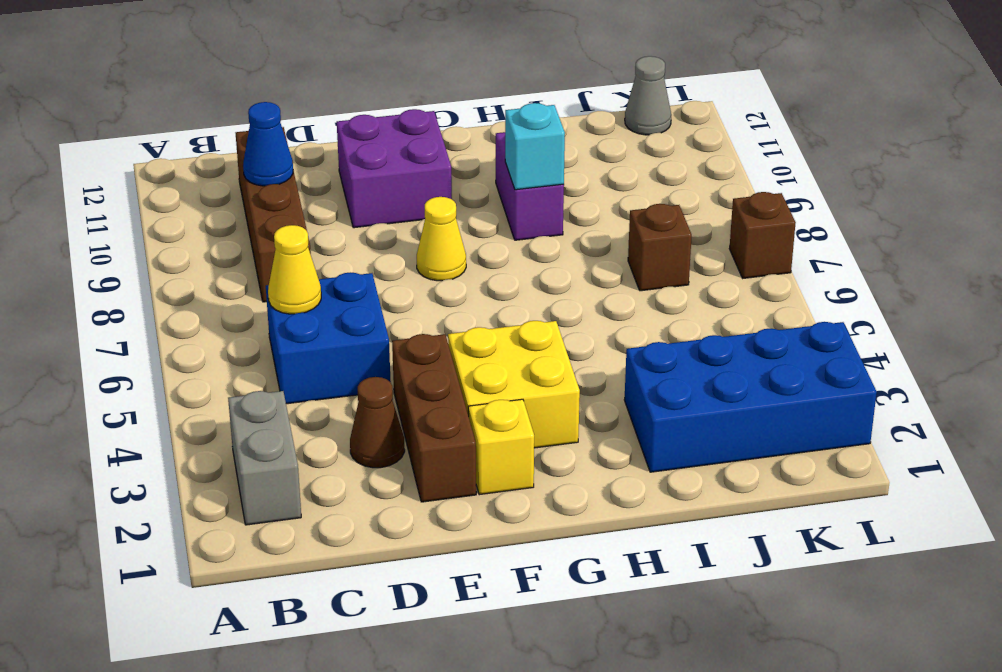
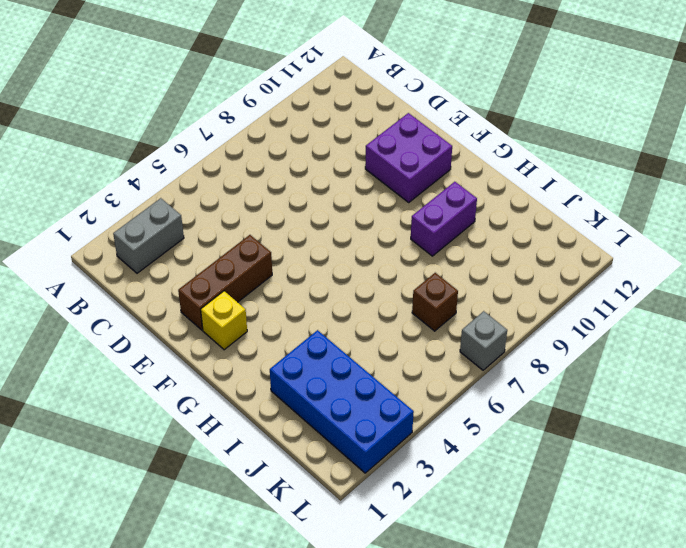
grey 1x1 brick [460,311,507,370] -> brown 1x1 brick [729,192,796,278]
none -> blue 2x2 brick [266,272,391,404]
none -> brown 1x4 brick [236,127,311,302]
none -> brown 1x1 cone [350,377,405,468]

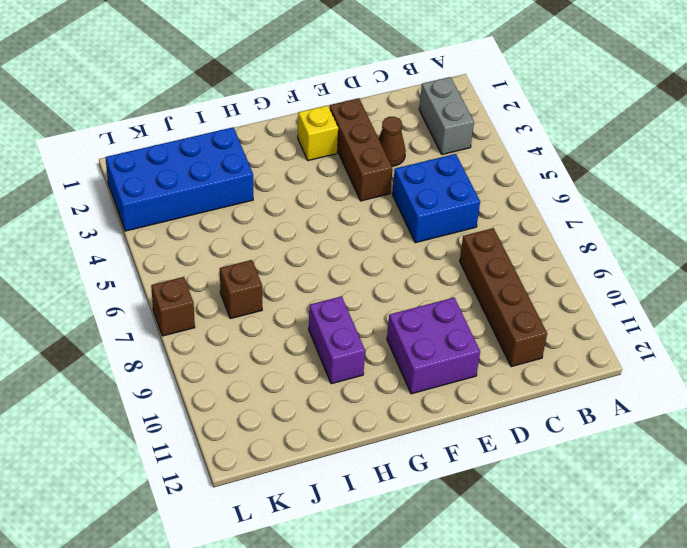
none -> yellow 2x2 brick [448,321,580,448]
none -> yellow 1x1 cone [417,197,466,281]
none -> grey 1x1 cone [625,56,671,135]

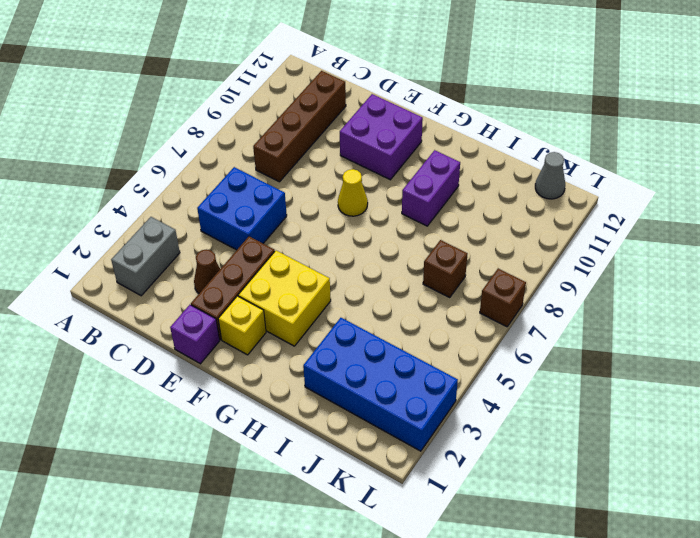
purple 1x1 brick [170,305,219,364] -> none
none -> yellow 1x1 cone [268,225,321,314]
none -> blue 1x1 cone [243,102,293,186]
none -> cyan 1x1 brick [505,103,565,190]

